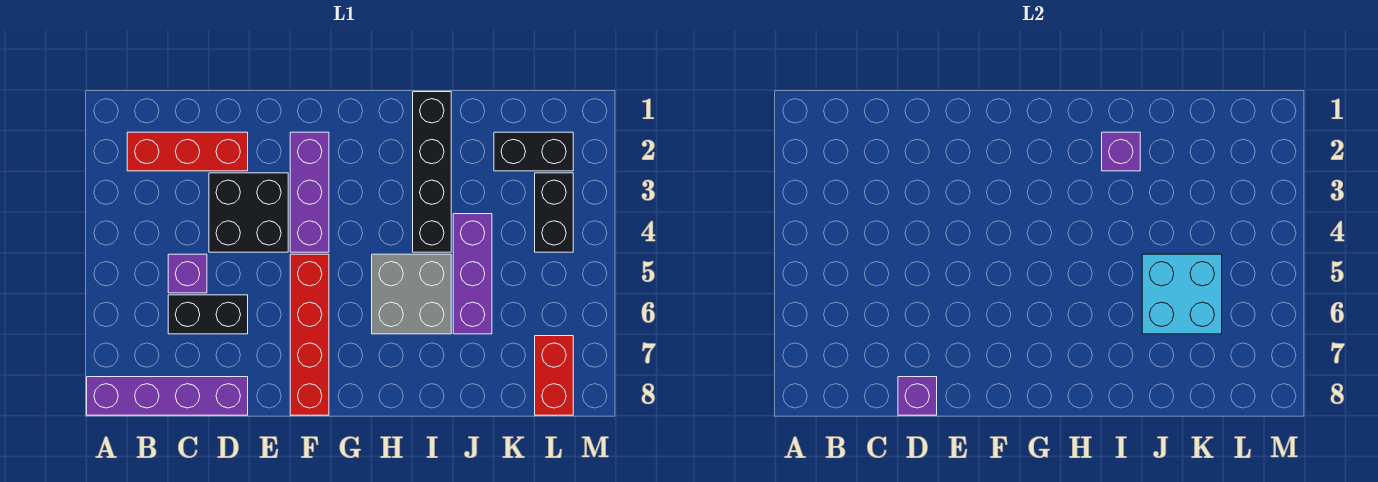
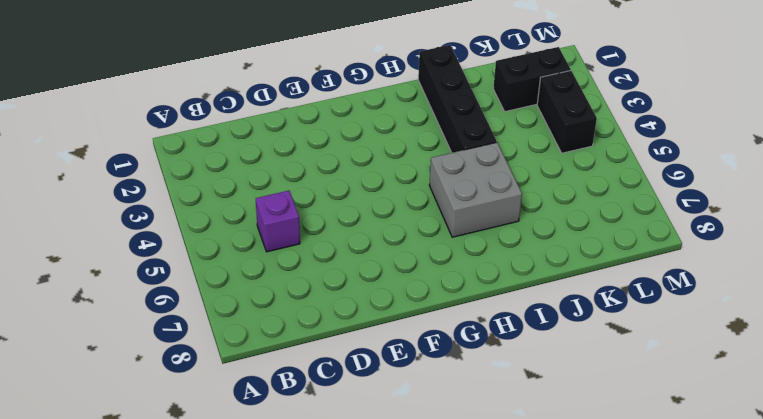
none -> purple 1x4 brick [87,377,248,415]
none -> red 1x3 brick [127,132,248,171]
none -> black 1x2 brick [168,295,248,334]

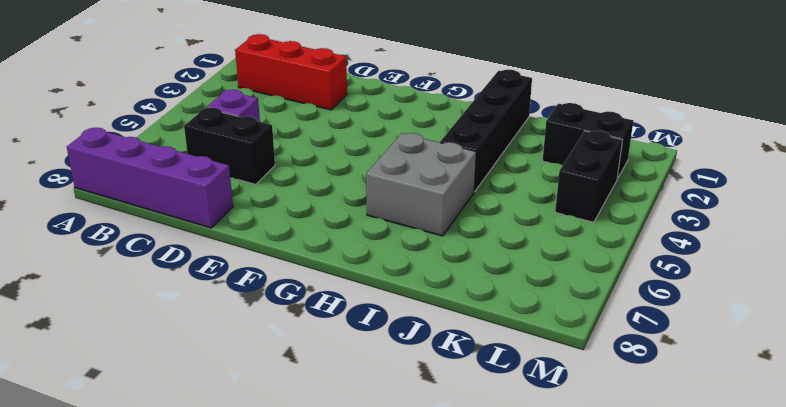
none -> black 2x2 brick [209,173,288,252]
none -> purple 1x3 brick [290,132,329,252]
none -> red 1x4 brick [290,254,329,415]

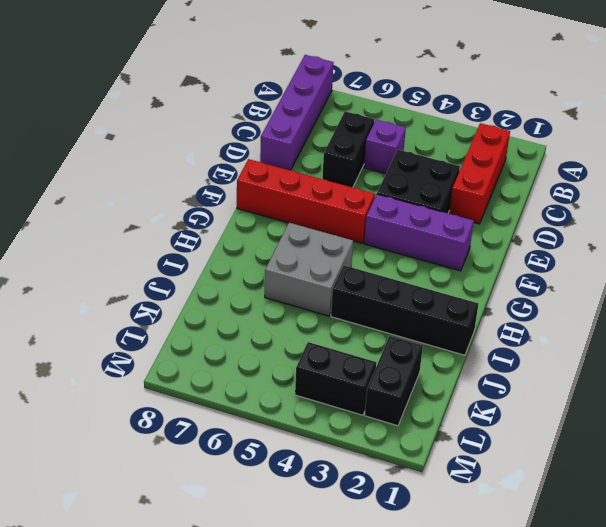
none -> purple 1x3 brick [453,214,492,334]
none -> red 1x2 brick [535,336,573,415]
none -> purple 1x1 brick [898,377,937,415]

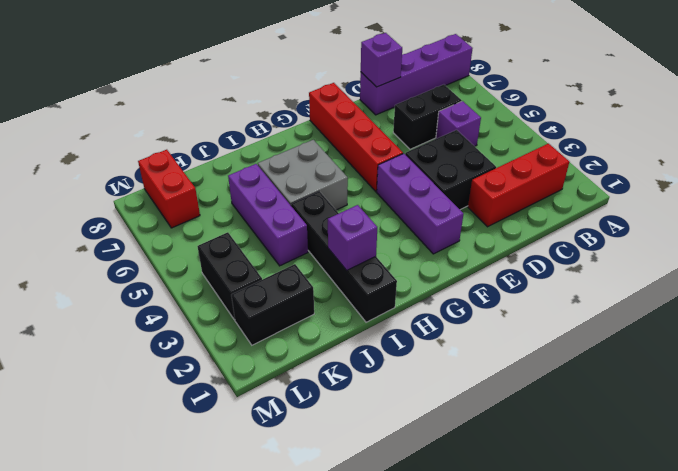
none -> cyan 2x2 brick [1142,254,1222,334]

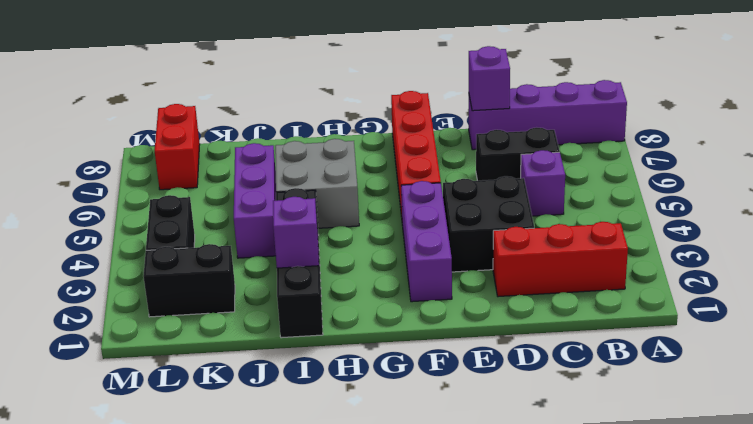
none -> cyan 2x2 brick [1142,254,1222,334]

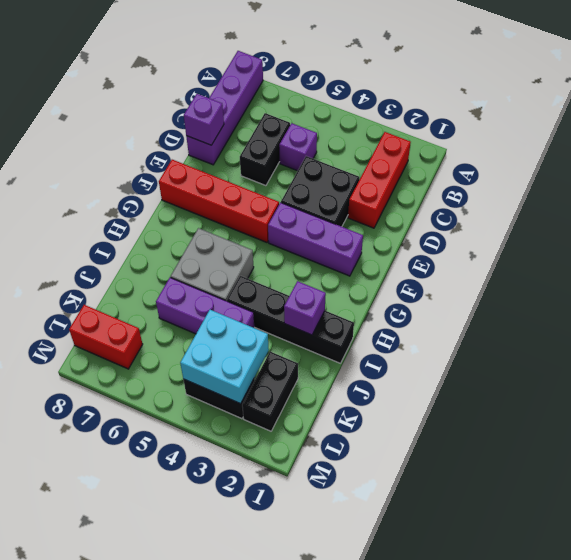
cyan 2x2 brick [180,310,269,404] -> cyan 2x2 brick moved to [1142,254,1222,334]

